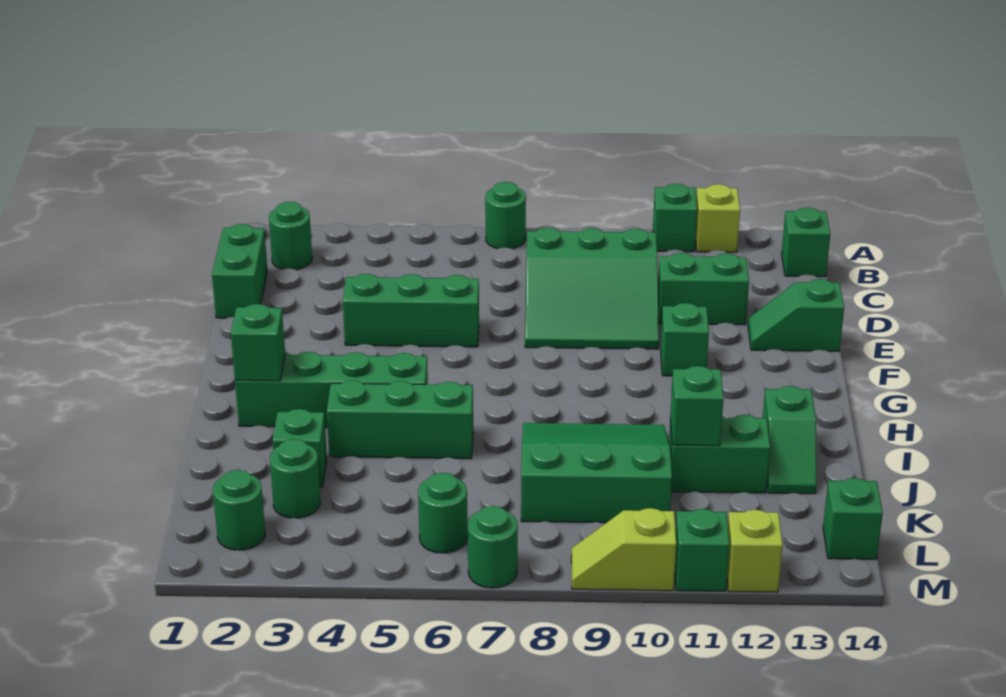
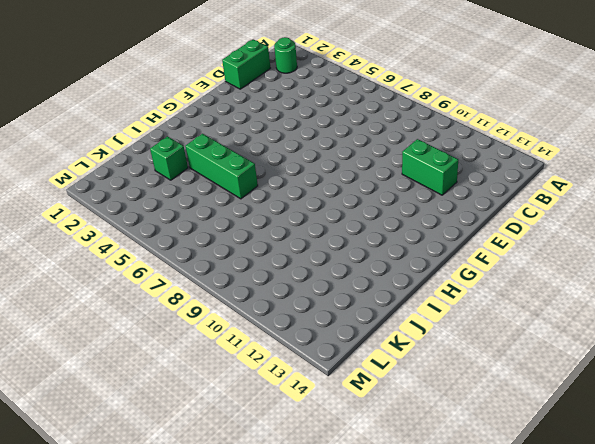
none -> green 1x1 round brick [485,182,526,249]
none -> green 1x1 brick [653,184,697,252]
none -> lime 1x1 brick [695,184,740,252]

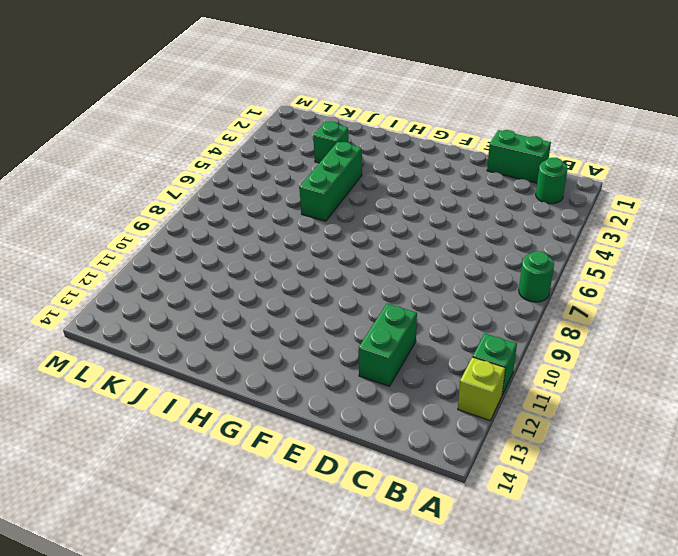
none -> green 1x1 brick [782,207,830,277]
none -> green 3x3 slope [525,228,659,349]
none -> green 1x3 brick [343,274,479,347]

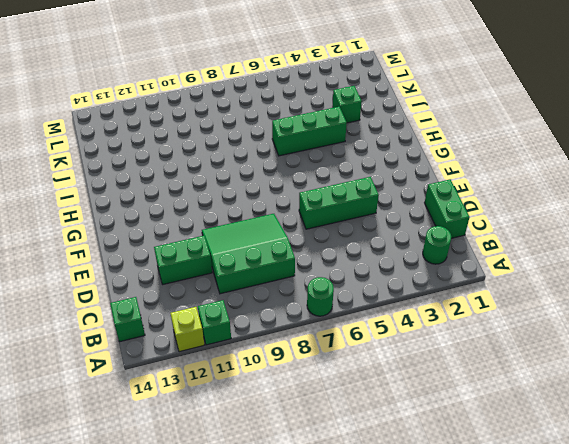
none -> green 1x2 slope [748,279,844,351]
none -> green 1x1 brick [661,303,709,376]
none -> green 1x4 brick [235,352,428,427]

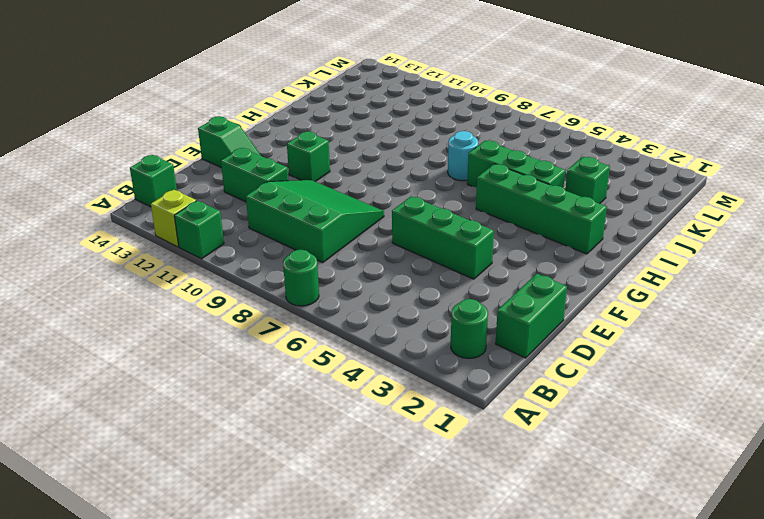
cyan 1x1 round brick [448,131,478,181] -> none
none -> green 3x3 slope [521,423,672,523]
none -> green 1x2 slope [763,386,816,494]
none -> green 1x2 brick [669,415,770,493]

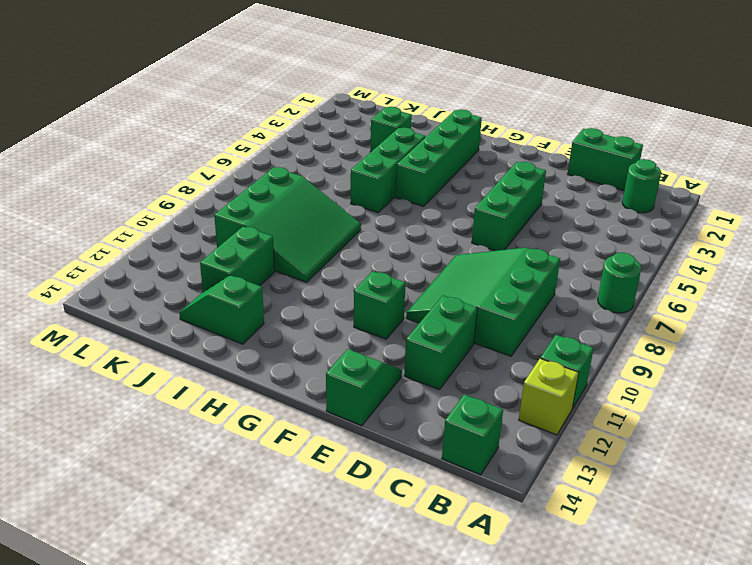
none -> green 1x1 round brick [270,439,320,518]
none -> green 1x1 round brick [213,470,265,550]
none -> green 1x1 round brick [418,473,468,553]

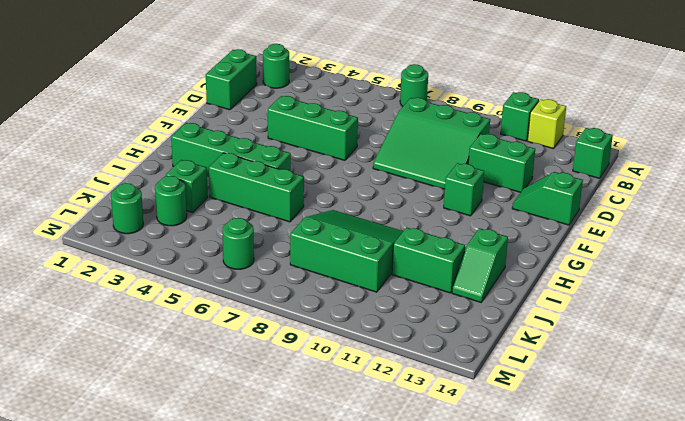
none -> green 1x1 brick [823,478,883,559]
none -> green 1x1 round brick [468,506,518,588]
none -> lime 1x2 slope [571,508,676,591]

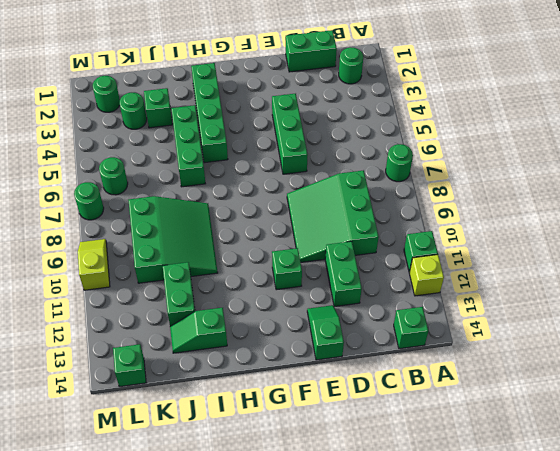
none -> green 1x1 brick [675,509,729,591]
none -> lime 1x1 brick [727,510,783,592]
none -> green 1x1 brick [231,304,285,381]

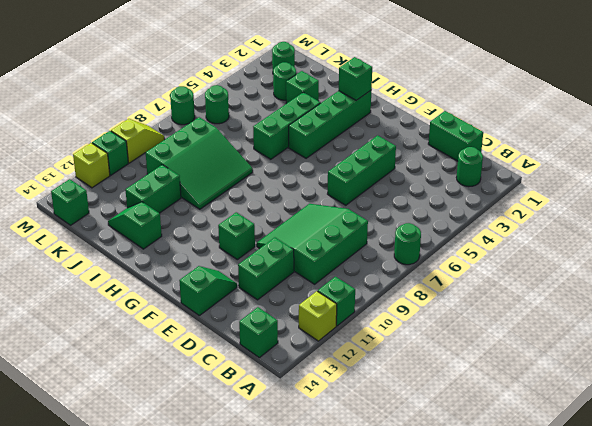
none -> green 1x1 brick [670,366,724,446]

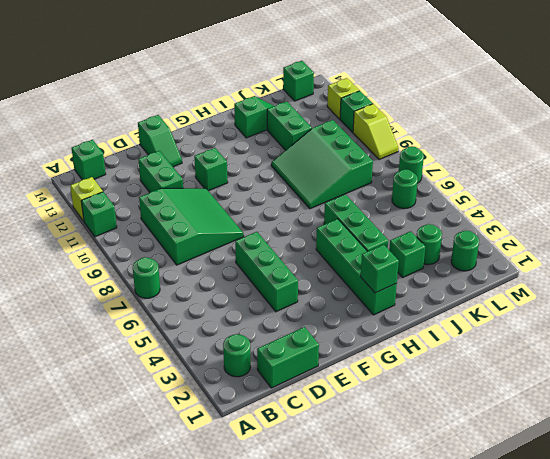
none -> green 1x1 brick [670,366,724,446]

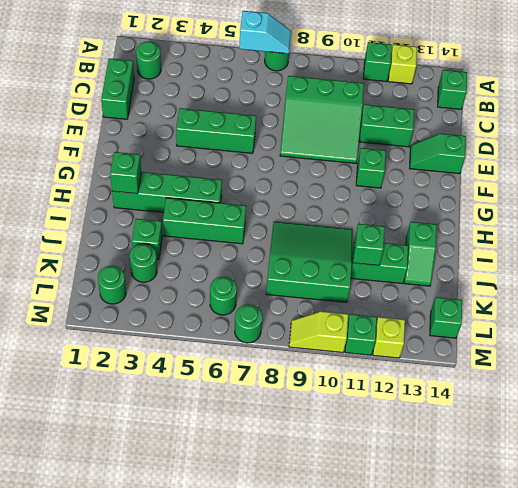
cyan 1x2 slope [239,11,291,54] -> none

